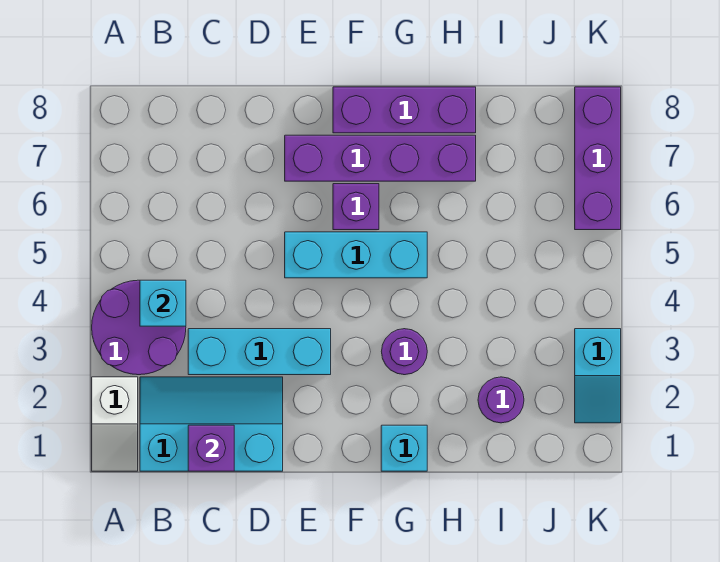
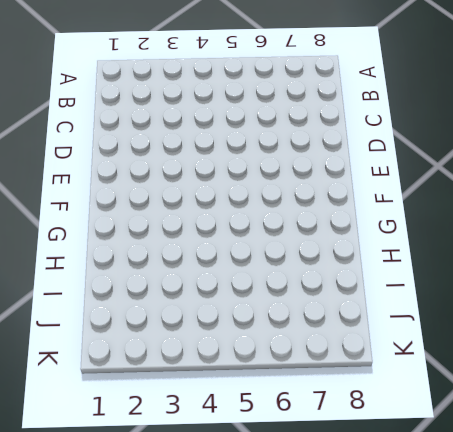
none -> white 1x2 slope [92,377,138,471]
none -> purple 2x2 round brick [92,280,186,375]
none -> cyan 2x3 slope [140,377,283,471]

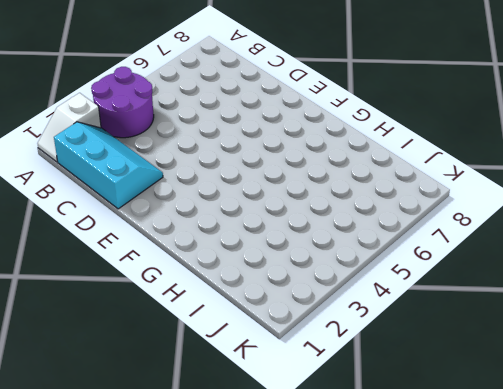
none -> cyan 1x3 brick [188,329,331,375]
none -> cyan 1x3 brick [285,232,427,278]
none -> purple 1x4 brick [285,135,476,181]

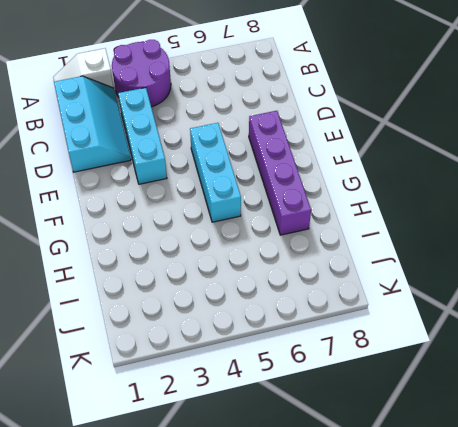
none -> purple 1x1 brick [333,184,379,230]
none -> purple 1x3 brick [333,87,476,133]
none -> cyan 1x1 brick [381,425,427,471]

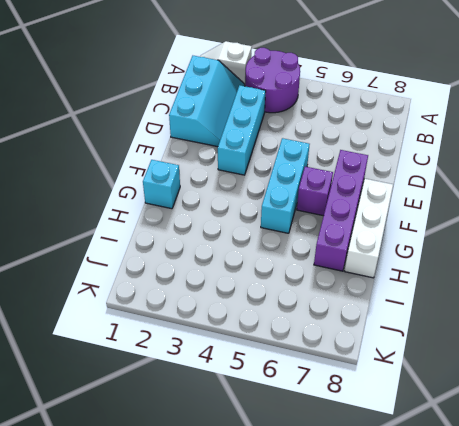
white 1x3 brick [345,179,393,278] -> purple 1x3 brick [333,87,476,133]
none -> purple 1x1 round brick [381,329,427,375]
none -> purple 1x1 round brick [478,377,524,423]
none -> cyan 1x2 slope [575,329,621,423]

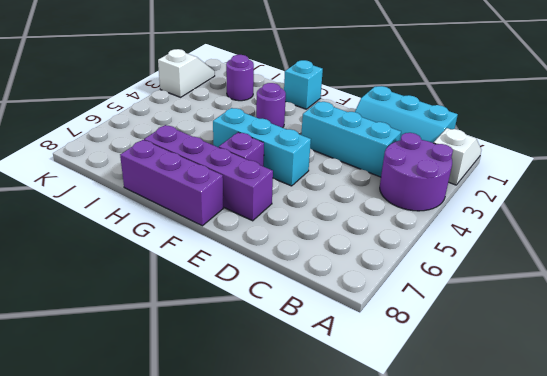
white 1x2 slope [158,49,215,97] -> cyan 1x2 slope [575,329,621,423]
none -> purple 1x3 brick [575,87,621,230]
none -> cyan 1x1 brick [140,280,186,326]
none -> purple 1x1 brick [188,425,234,471]

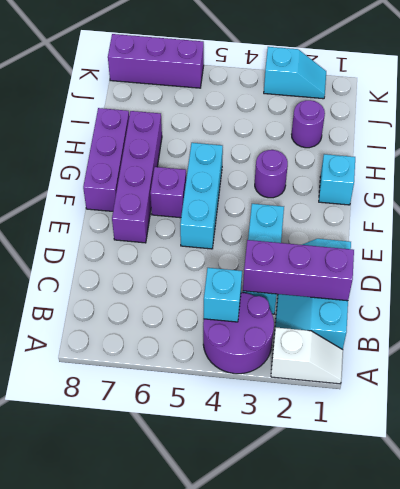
purple 1x3 brick [243,240,354,301] -> purple 1x1 brick [188,425,234,471]

